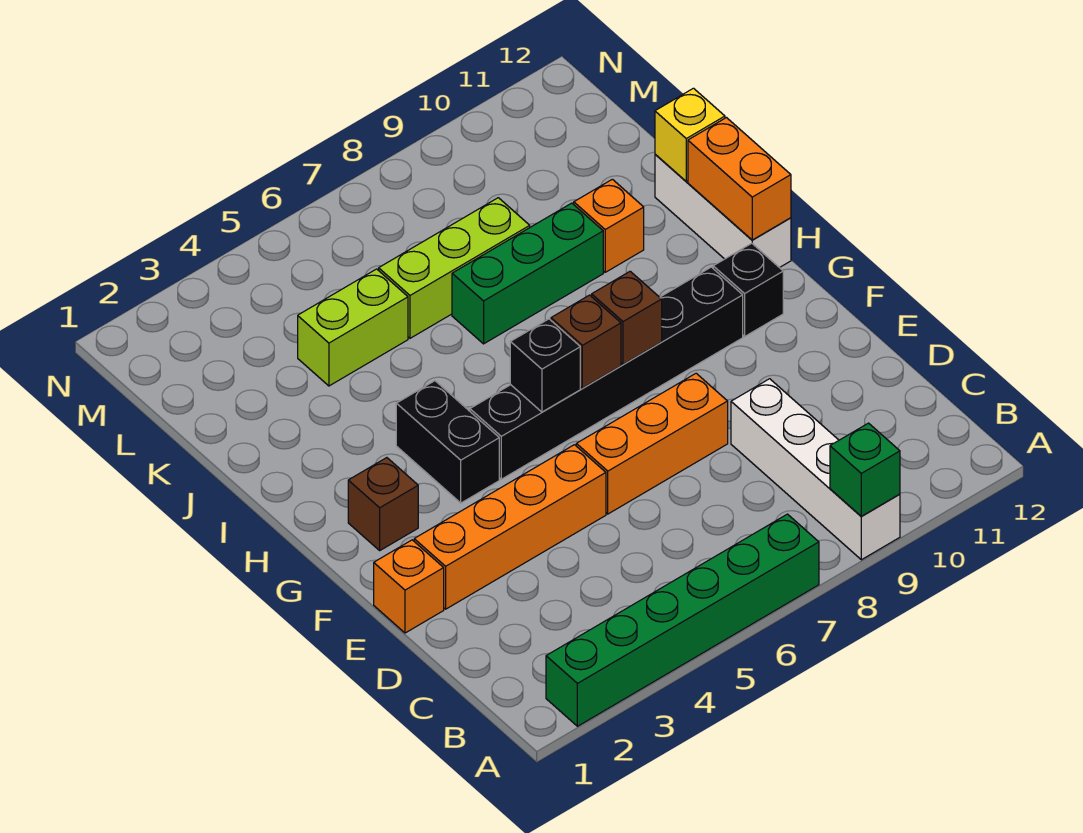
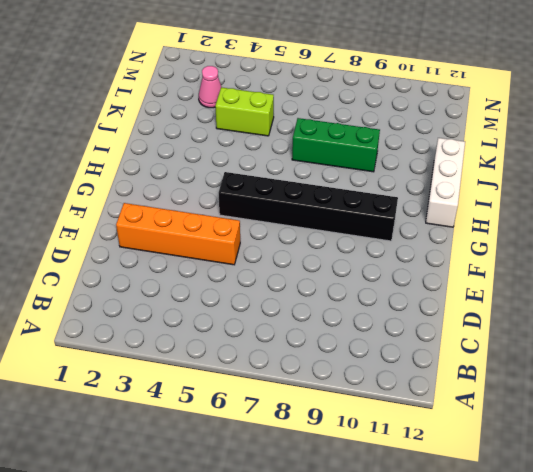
pink 1x1 cone [199,66,221,108] -> none
none -> green 1x6 brick [546,514,819,726]
none -> white 1x4 brick [731,379,900,560]
none -> orange 1x1 brick [374,540,444,633]

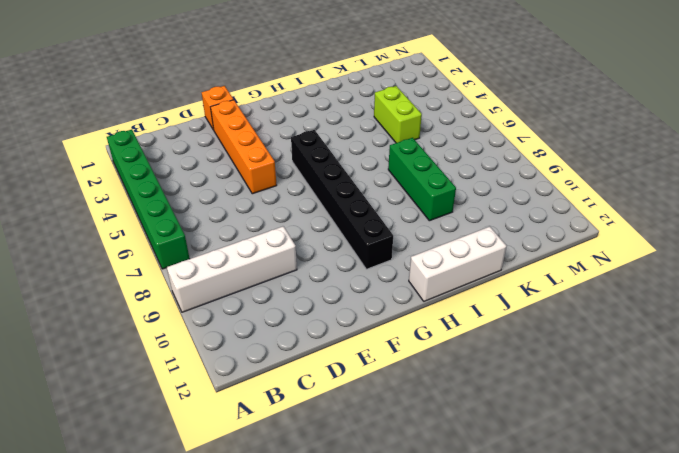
none -> orange 1x3 brick [576,373,728,514]
none -> brown 1x1 brick [348,458,418,550]
none -> black 1x2 brick [396,381,499,503]

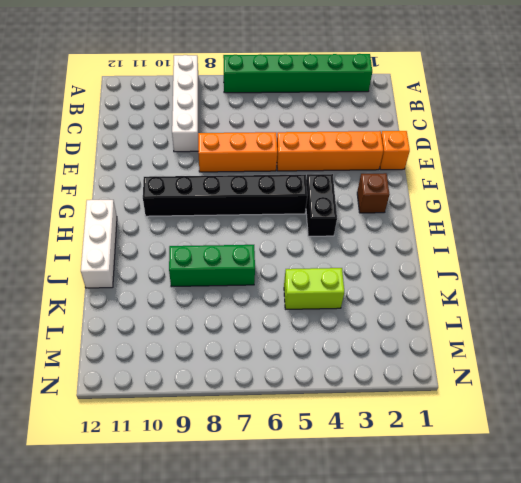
none -> black 1x1 brick [713,243,783,336]
none -> orange 1x1 brick [574,179,644,272]
none -> lime 1x3 brick [379,198,530,338]

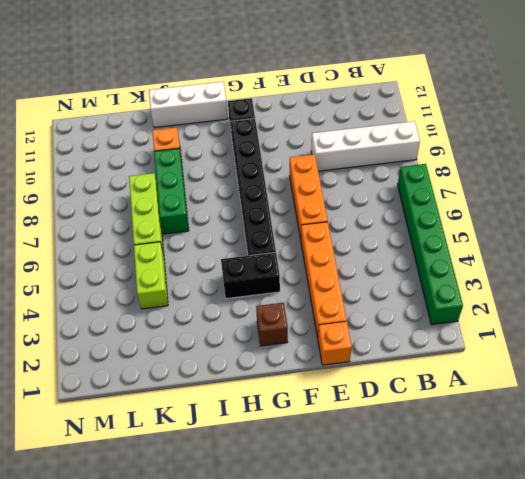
none -> green 1x1 brick [830,423,900,516]
none -> black 1x1 brick [510,319,580,412]
none -> brown 1x1 brick [551,295,621,388]

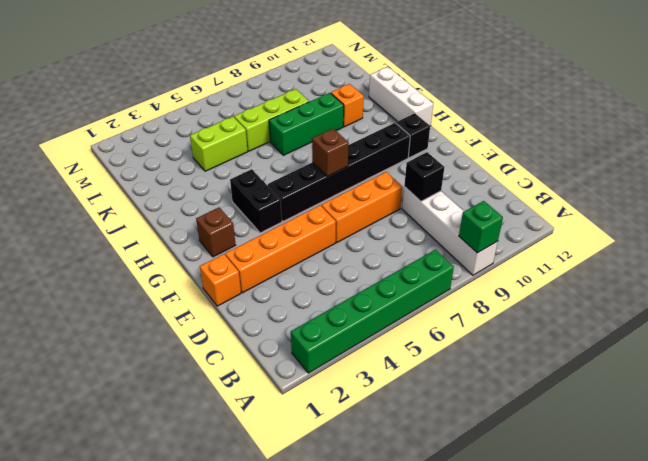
black 1x1 brick [404,152,444,201] -> black 1x1 brick moved to [510,319,580,412]
none -> brown 1x1 brick [592,271,662,365]
none -> orange 1x2 brick [688,118,791,240]
none -> yellow 1x1 brick [655,88,725,181]

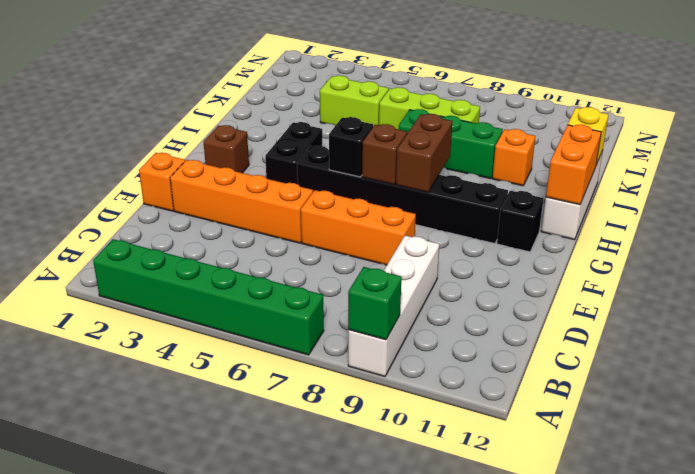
brown 1x2 brick [396,114,452,192] -> brown 1x1 brick [592,271,662,365]

